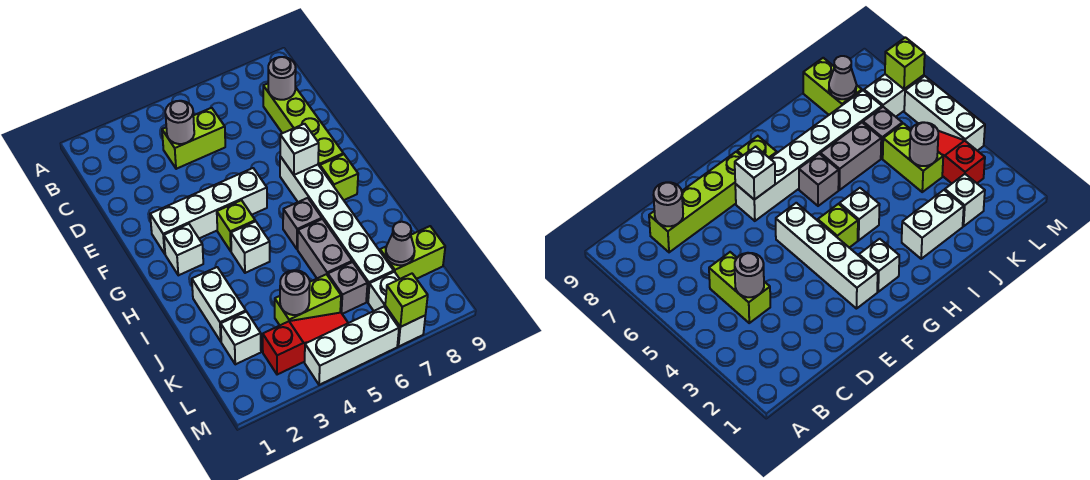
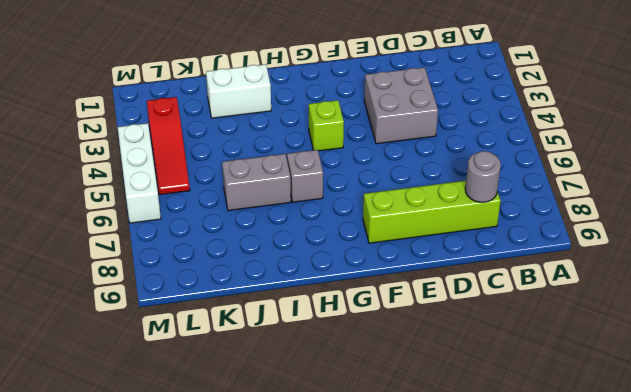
grey 2x2 brick [364,67,438,144] -> none
none -> lime 1x2 brick [162,108,225,169]
none -> white 1x4 brick [150,168,267,254]
none -> white 1x6 brick [280,156,394,302]

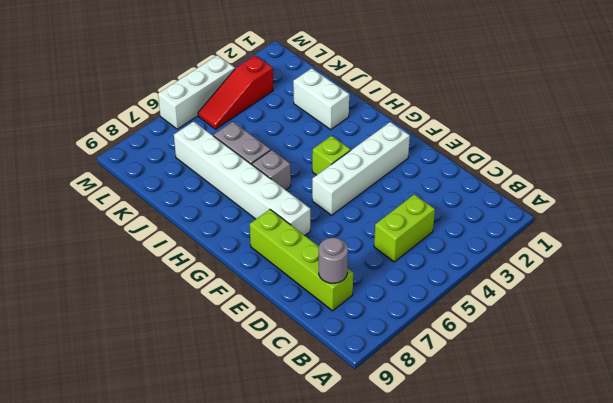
none -> white 1x1 brick [164,224,203,275]
none -> lime 1x1 brick [320,154,358,200]
none -> white 1x1 brick [231,221,270,273]

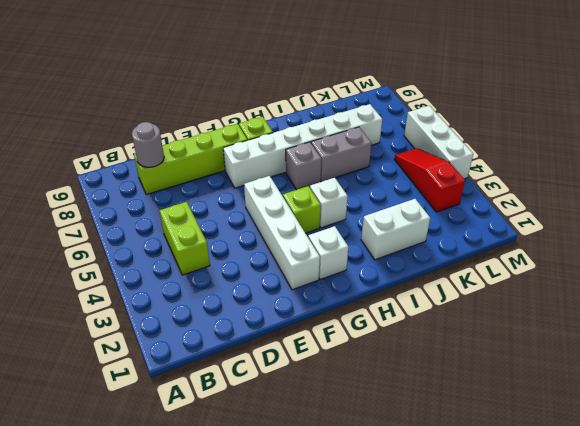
none -> white 1x1 brick [221,312,261,364]
none -> lime 1x2 brick [275,274,341,325]
none -> grey 1x1 brick [328,262,367,314]

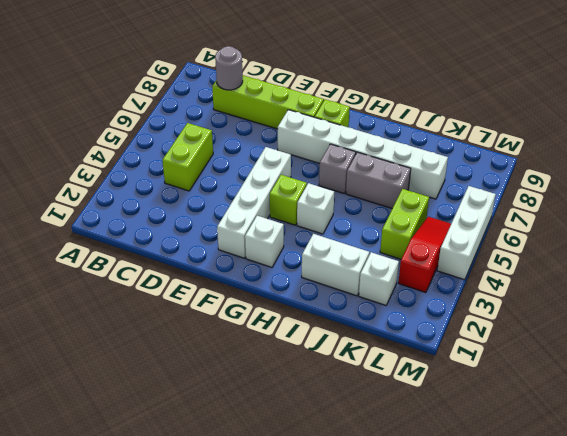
none -> grey 1x1 brick [328,262,367,314]
none -> lime 1x2 brick [380,226,445,279]
none -> white 1x2 brick [368,272,425,346]

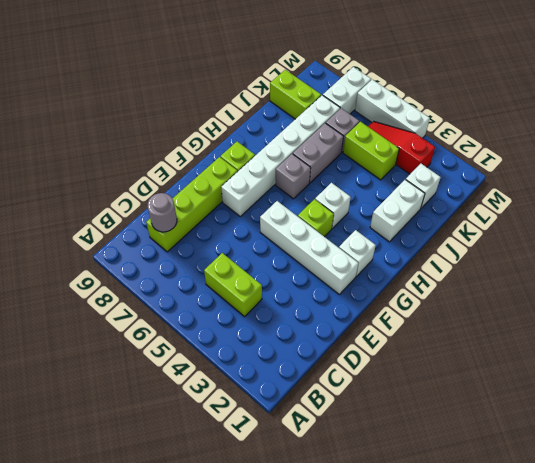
none -> grey 1x1 round brick [165,101,194,144]
none -> white 1x1 brick [280,124,319,175]
none -> grey 1x1 round brick [280,270,310,315]

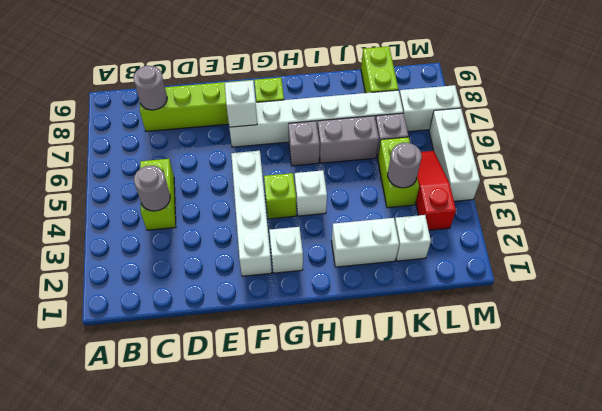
none -> grey 1x1 cone [386,222,415,265]
none -> lime 1x1 brick [385,274,428,327]

